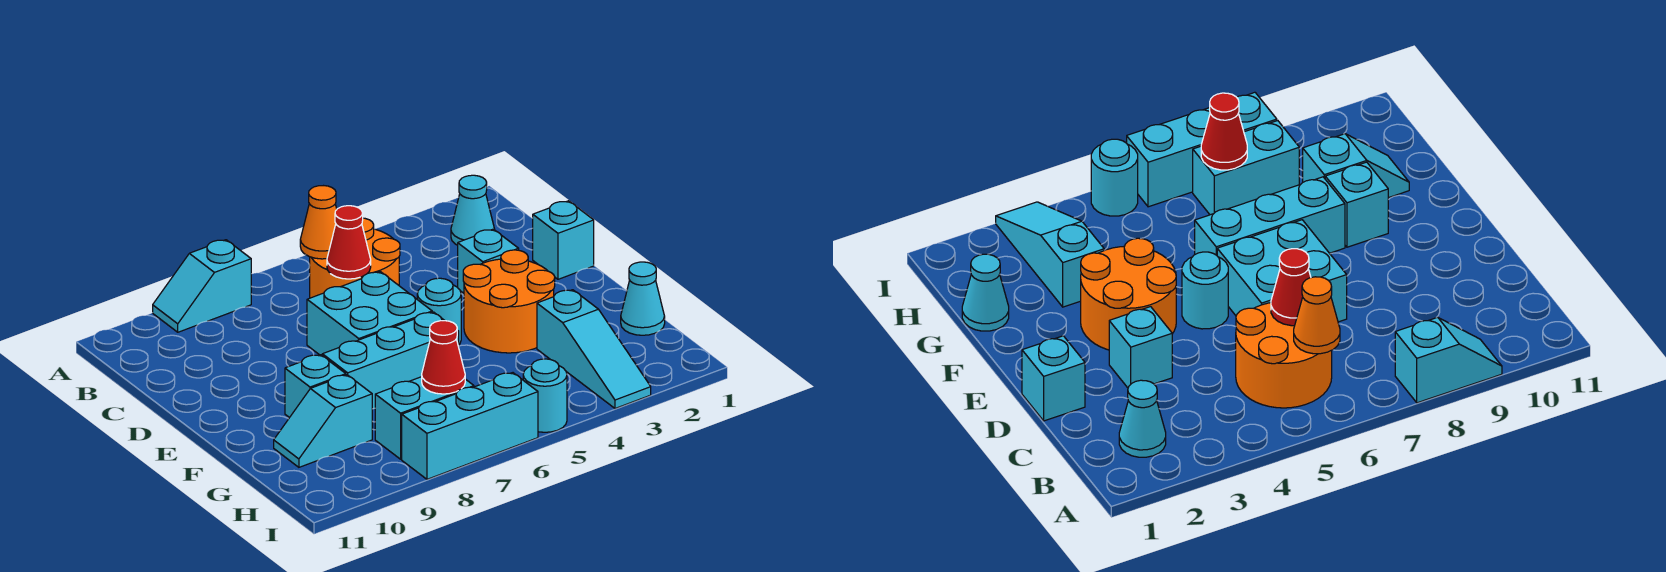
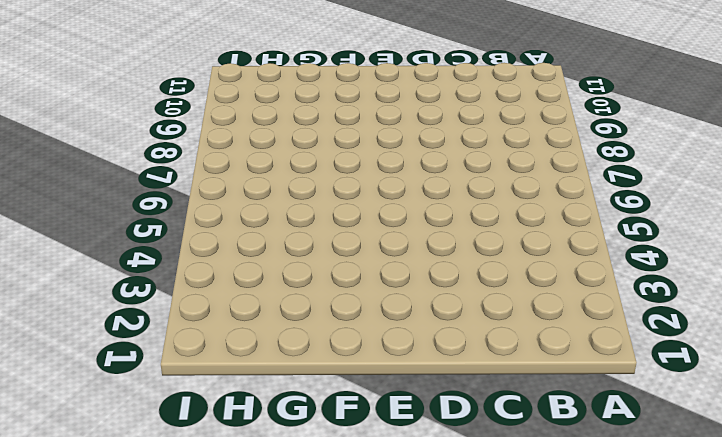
none -> cyan 1x2 slope [153,240,251,332]
none -> cyan 1x1 cone [451,175,495,245]
none -> orange 2x2 round brick [310,218,400,298]

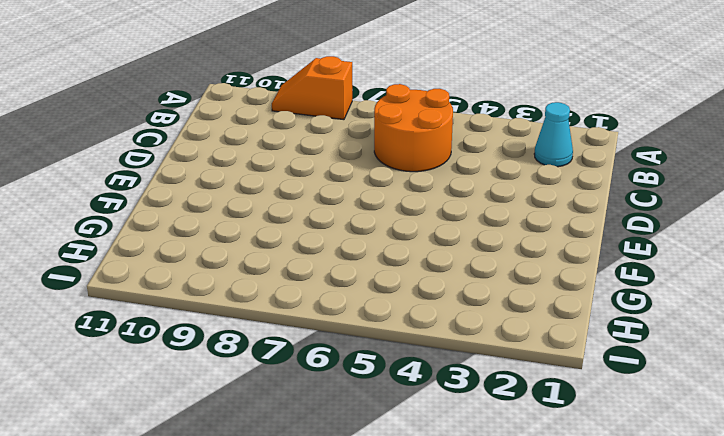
orange 1x2 slope [272,56,352,120] -> cyan 1x2 slope [153,240,251,332]
none -> cyan 1x1 brick [533,201,594,279]
none -> cyan 1x1 brick [458,229,519,293]
none -> cyan 2x2 brick [307,272,432,355]

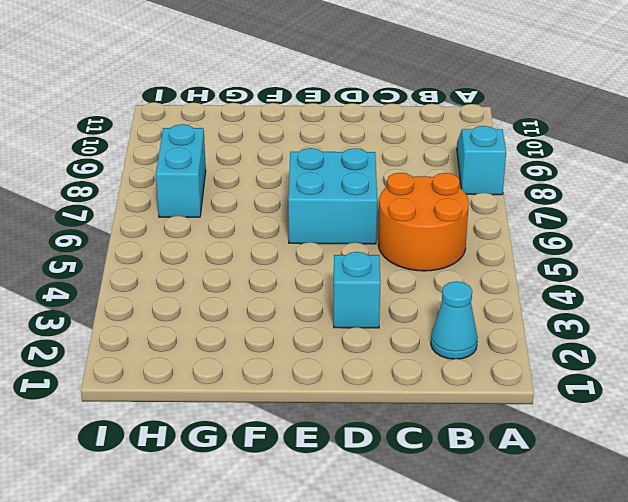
none -> cyan 1x1 brick [533,201,594,279]
none -> orange 2x2 round brick [463,250,555,353]
none -> cyan 1x1 round brick [417,278,461,344]

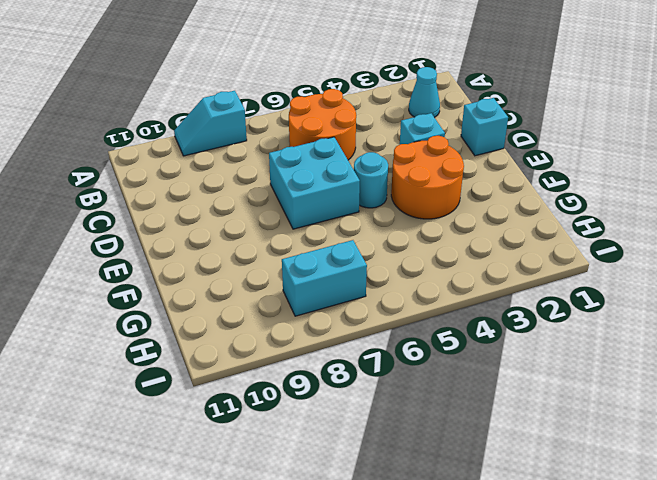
none -> cyan 1x3 brick [322,312,459,409]
none -> cyan 1x1 brick [285,355,346,418]
none -> cyan 1x1 cone [621,262,665,335]

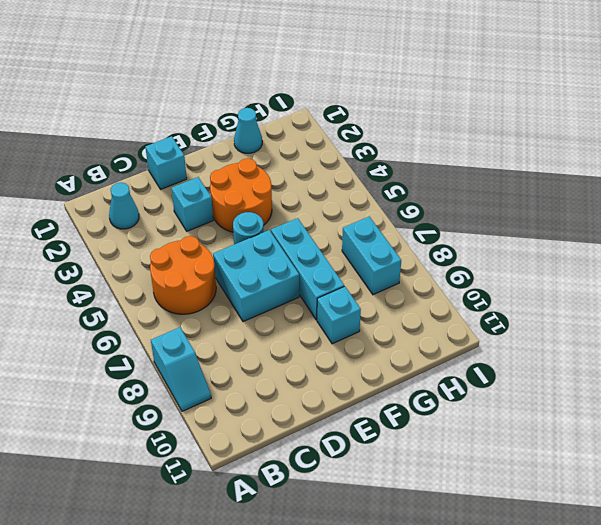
none -> cyan 1x3 slope [537,290,651,409]
none -> cyan 1x2 slope [274,375,372,467]
none -> cyan 1x1 round brick [523,359,567,432]

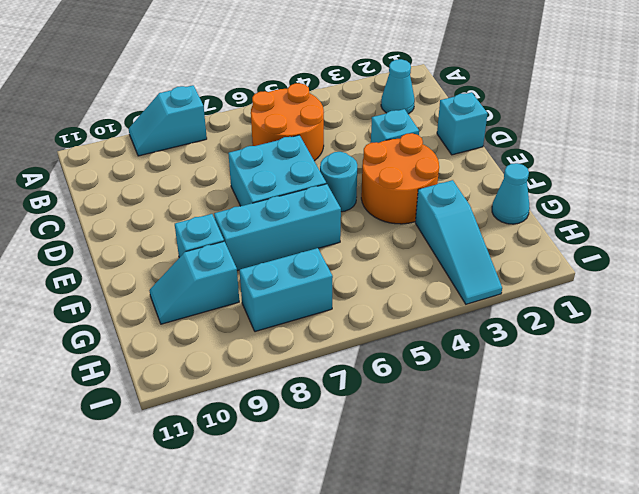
none -> cyan 1x1 round brick [523,359,567,432]
none -> cyan 1x3 brick [402,373,538,479]
none -> orange 1x1 cone [300,186,337,259]

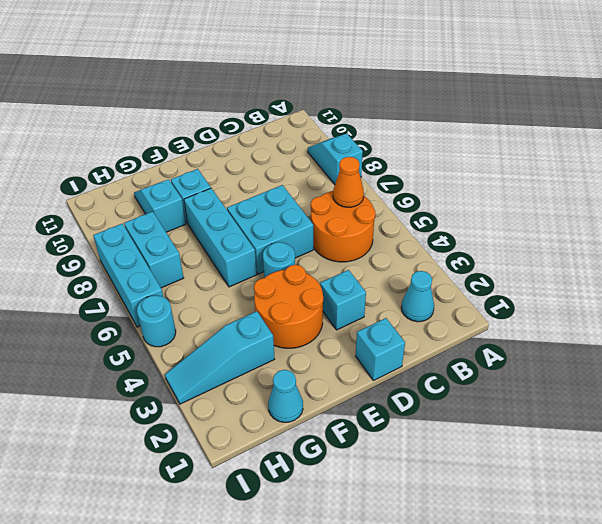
none -> red 1x1 cone [327,206,371,279]
none -> red 1x1 cone [422,321,465,394]

